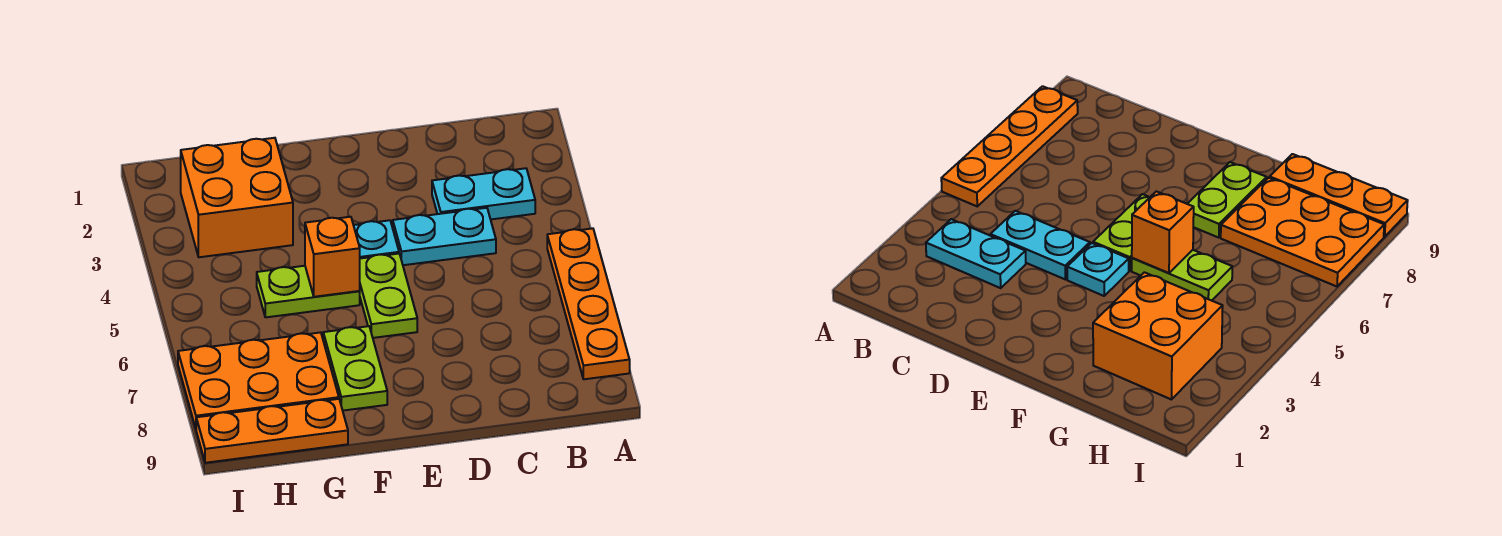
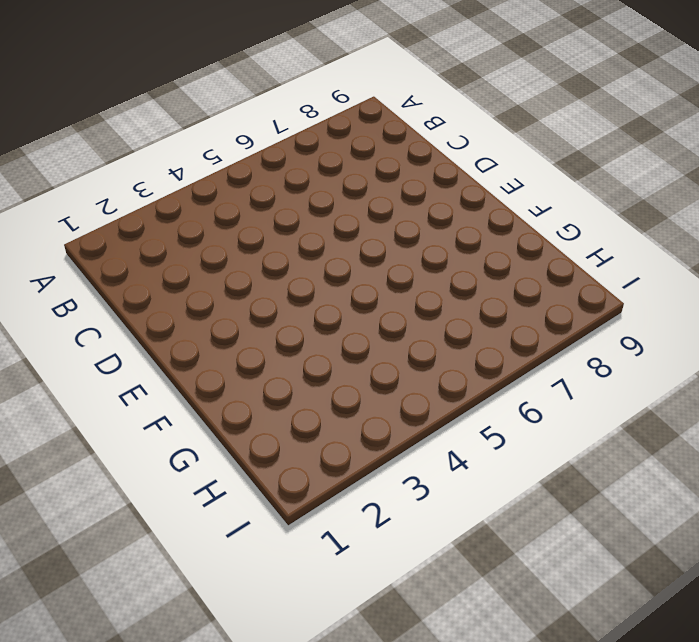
none -> orange 1x4 plate [547,228,630,379]
none -> cyan 1x2 plate [432,168,535,219]

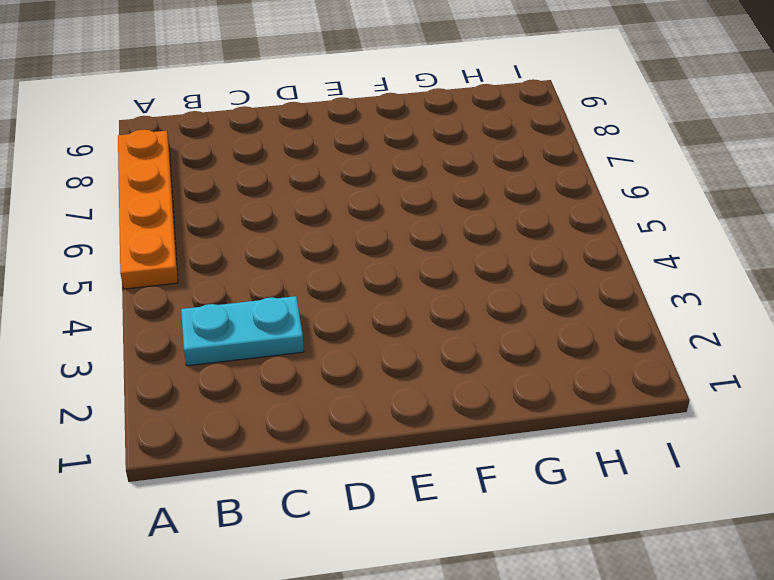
none -> cyan 1x2 plate [393,208,496,265]
none -> cyan 1x1 plate [354,220,399,259]

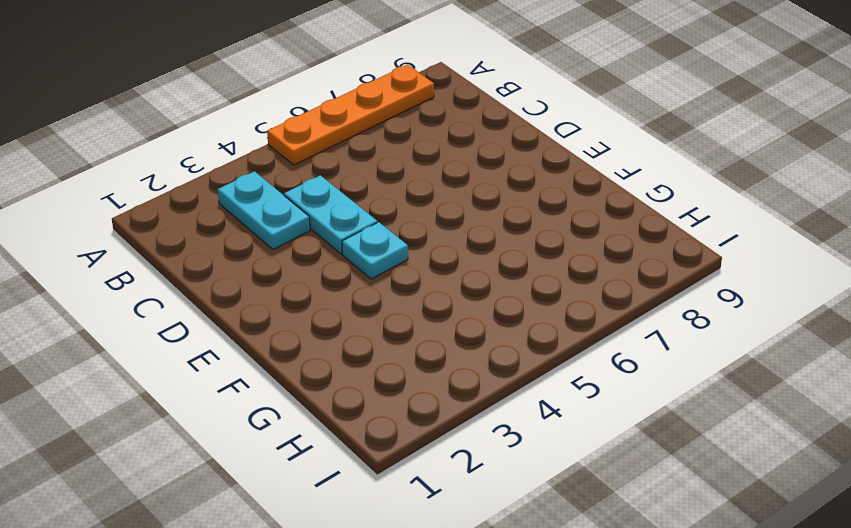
none -> lime 1x2 plate [360,254,417,338]
none -> lime 1x2 plate [257,266,360,317]

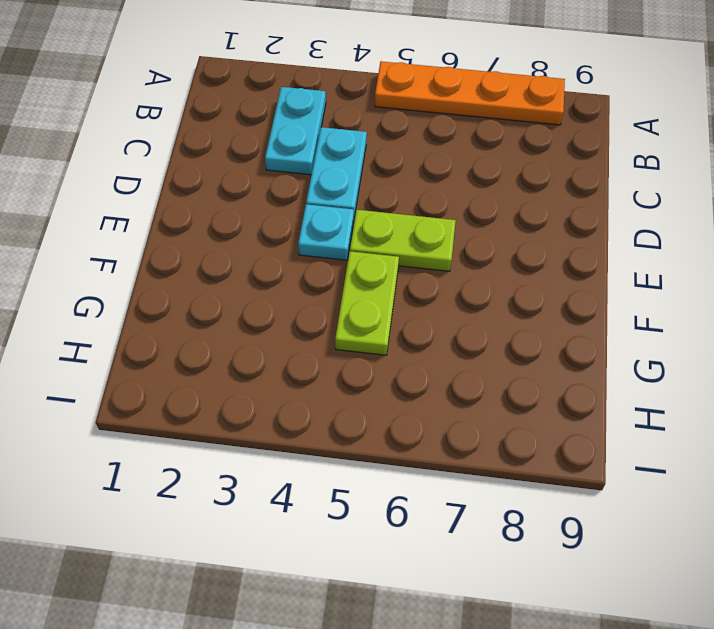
none -> lime 1x2 plate [323,326,387,411]
none -> orange 2x2 brick [181,138,293,257]

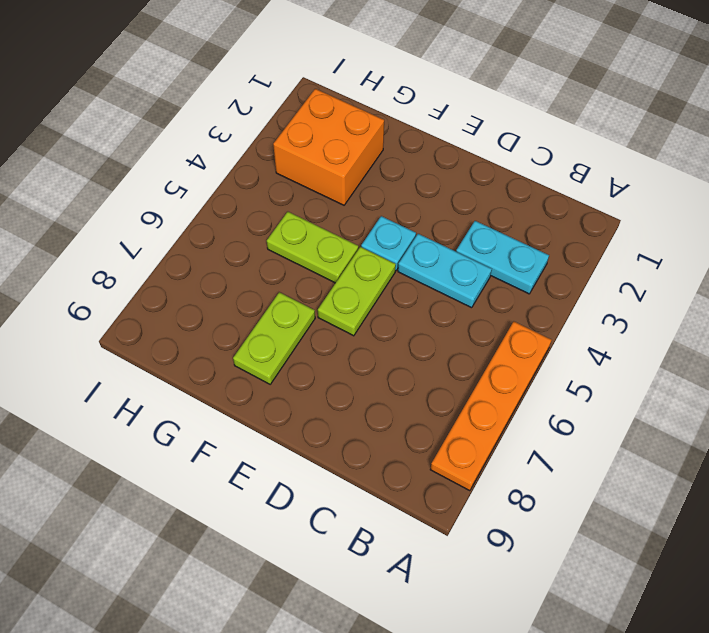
none -> orange 2x3 plate [178,332,339,428]
none -> orange 1x3 plate [196,399,348,463]

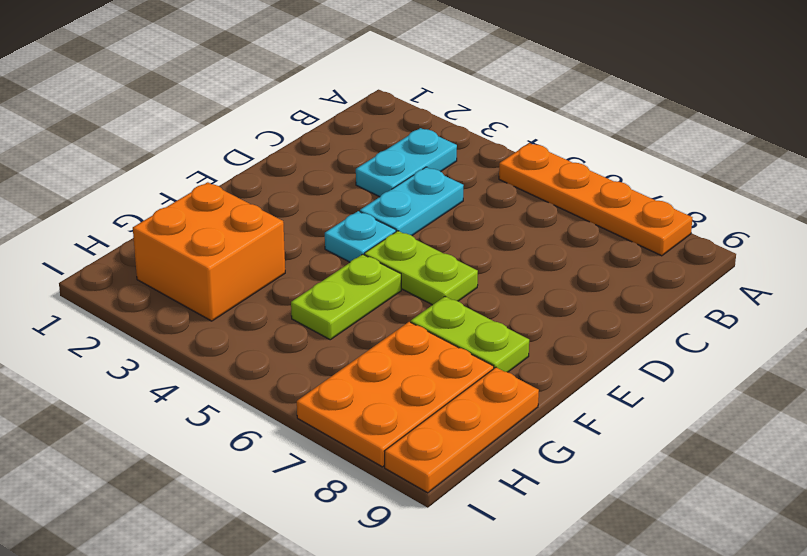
none -> orange 1x1 brick [305,217,360,297]

